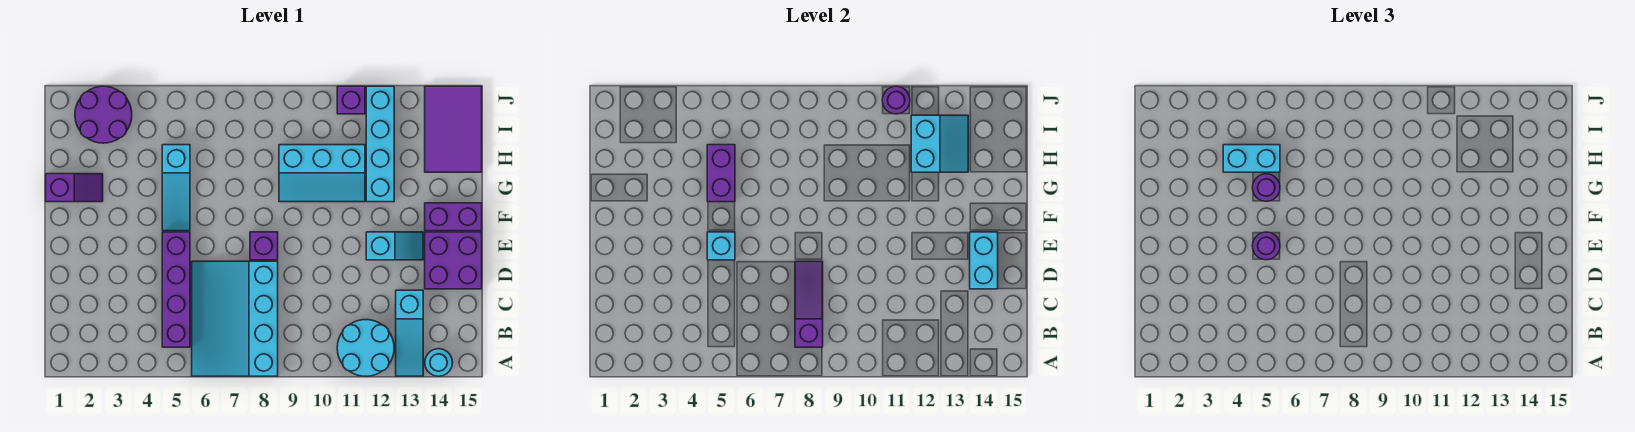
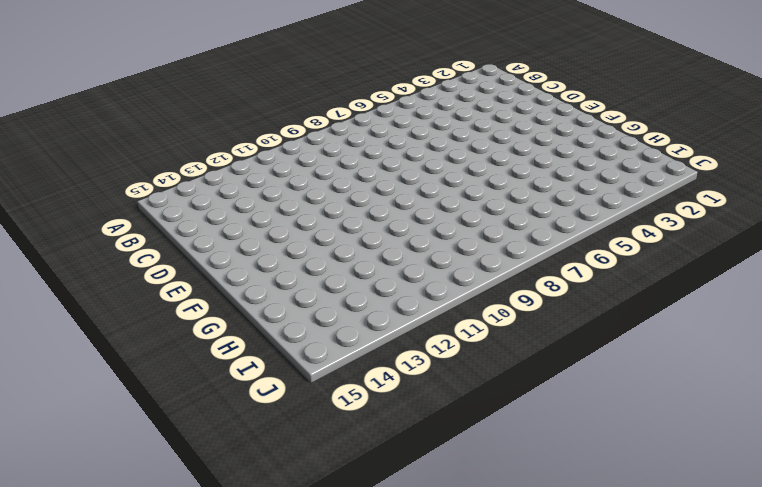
none -> cyan 3x4 slope [192,261,278,376]
none -> cyan 2x2 round brick [337,320,394,376]
none -> cyan 1x3 slope [396,290,423,376]

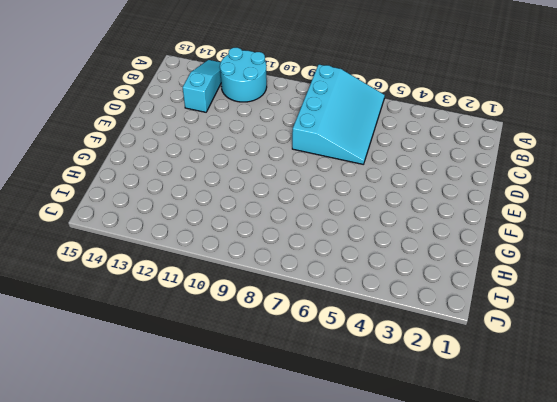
none -> cyan 1x1 round brick [425,349,452,376]
none -> purple 1x4 brick [162,232,190,347]
none -> purple 2x2 brick [425,232,482,289]

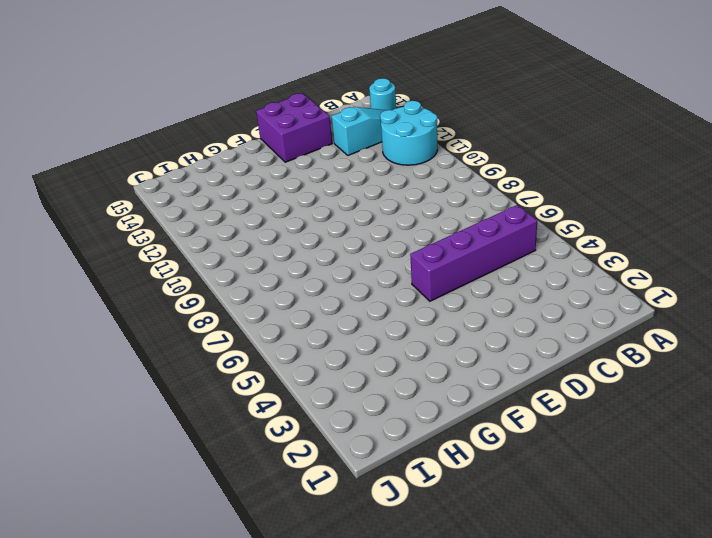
none -> cyan 3x4 slope [192,261,278,376]
none -> purple 1x1 brick [250,232,278,260]
none -> cyan 1x2 slope [366,232,423,260]

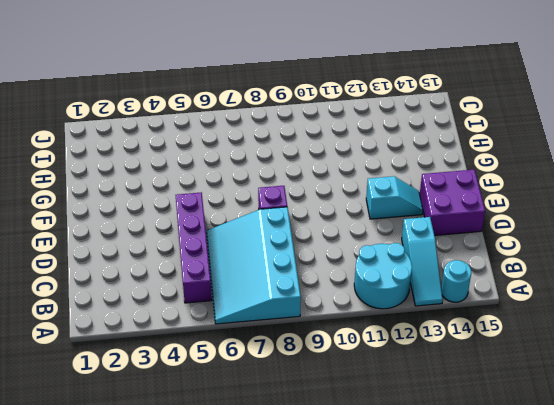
none -> cyan 1x3 slope [162,145,190,231]
none -> purple 1x2 brick [425,203,482,231]
none -> purple 1x2 slope [46,174,103,202]

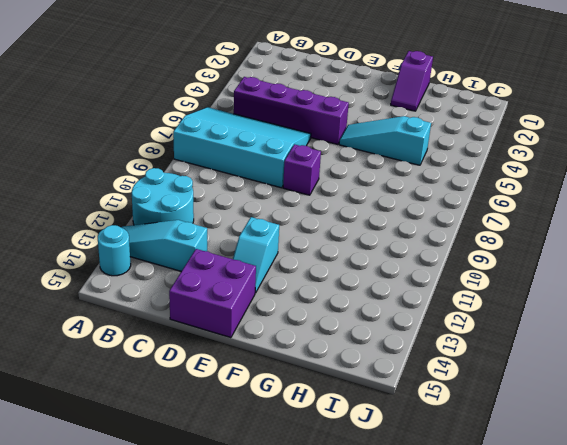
none -> purple 1x2 brick [425,203,482,231]
none -> cyan 2x3 slope [279,145,365,202]
none -> cyan 1x4 brick [366,86,394,202]

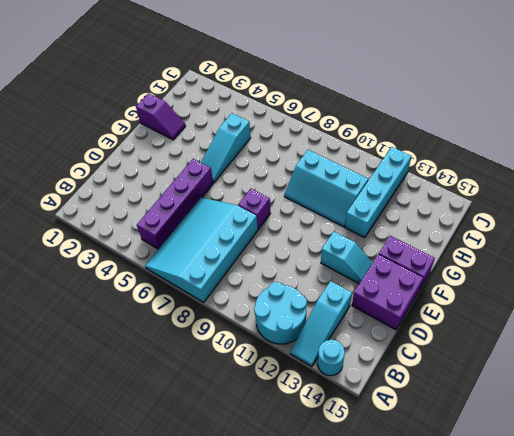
none -> purple 2x3 tile [425,86,482,172]
none -> purple 2x2 round brick [75,86,132,143]
none -> purple 1x1 brick [337,86,365,114]

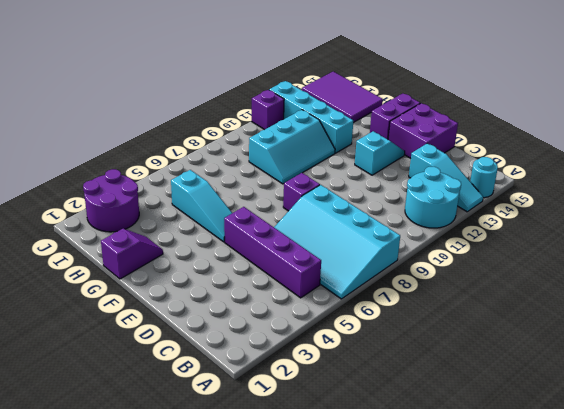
none -> purple 1x3 slope [795,261,823,347]
none -> cyan 1x2 brick [970,232,998,289]
none -> cyan 1x1 brick [707,232,735,260]

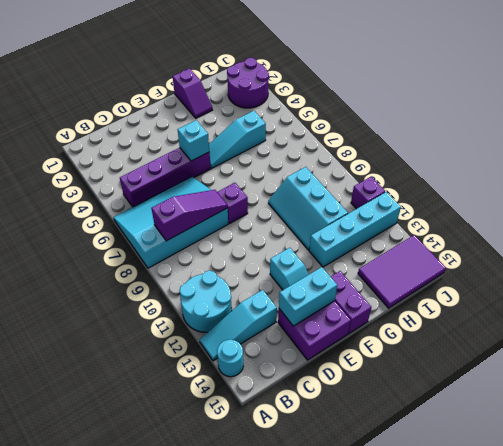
none -> purple 1x2 brick [707,145,735,202]
none -> cyan 2x2 slope [911,115,968,172]
none -> purple 1x1 round brick [882,86,910,114]

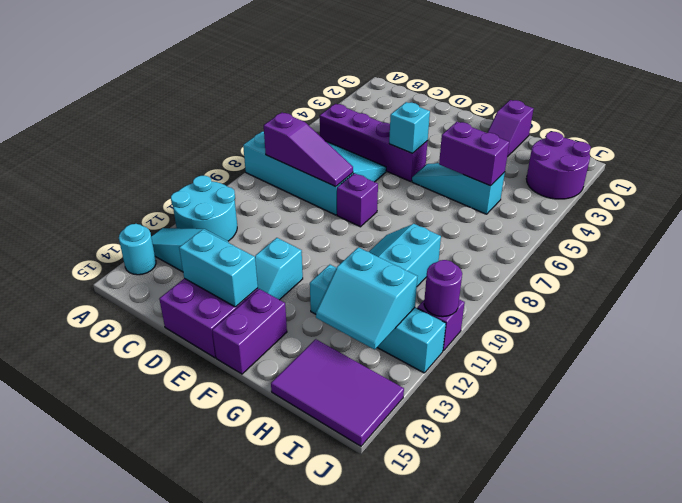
none -> purple 1x1 round brick [1252,232,1280,260]
none -> purple 1x1 round brick [1252,174,1280,201]
none -> cyan 1x2 brick [1223,145,1280,172]

